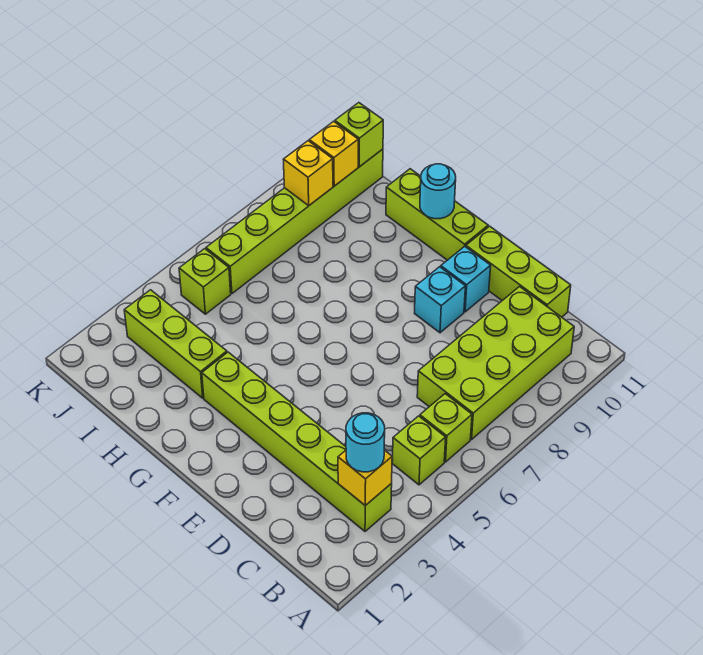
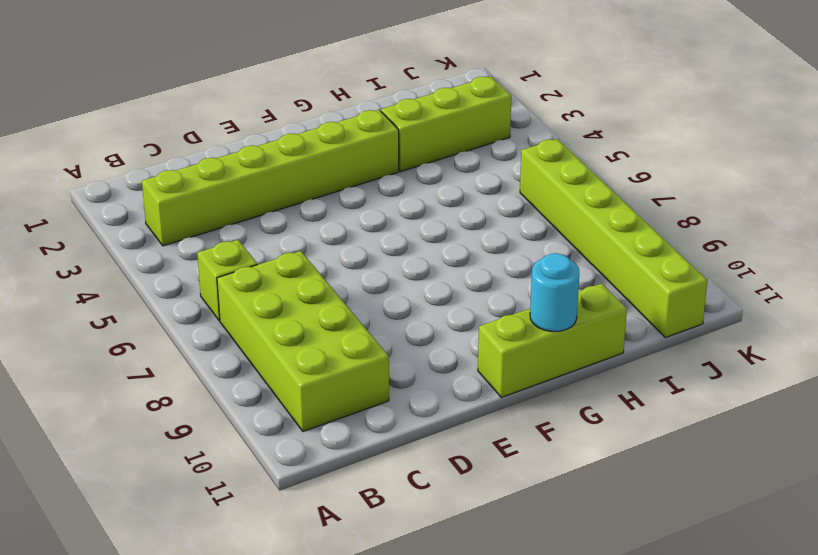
none -> lime 1x1 brick [392,416,446,485]
none -> lime 1x3 brick [466,226,571,317]
none -> cyan 1x1 brick [415,267,465,333]

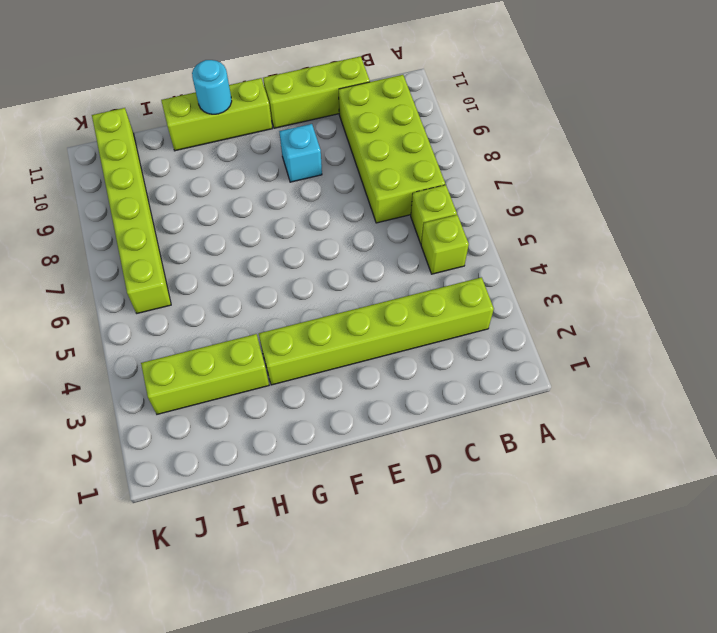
none -> cyan 1x1 brick [441,246,491,312]
none -> lime 1x1 brick [179,249,231,314]
none -> yellow 1x1 brick [338,450,392,506]

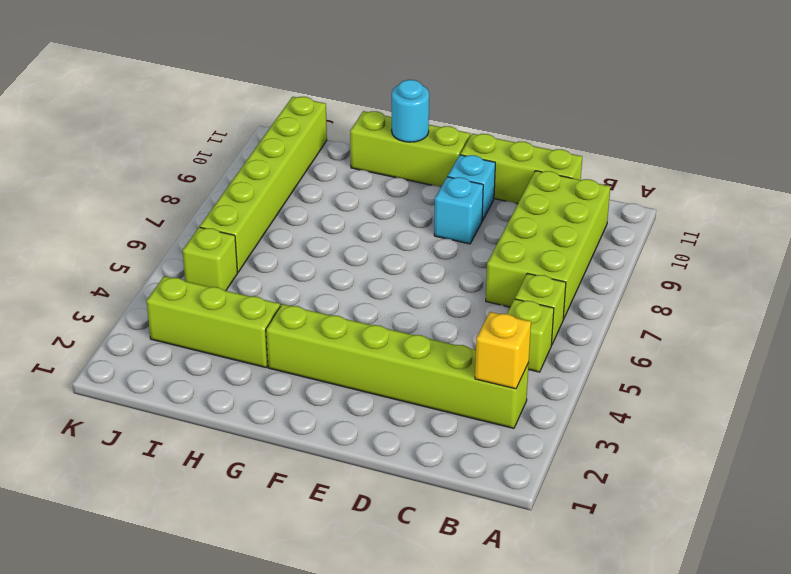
none -> yellow 1x1 brick [283,141,333,205]
none -> yellow 1x1 brick [309,121,358,186]
none -> lime 1x1 brick [335,103,383,167]

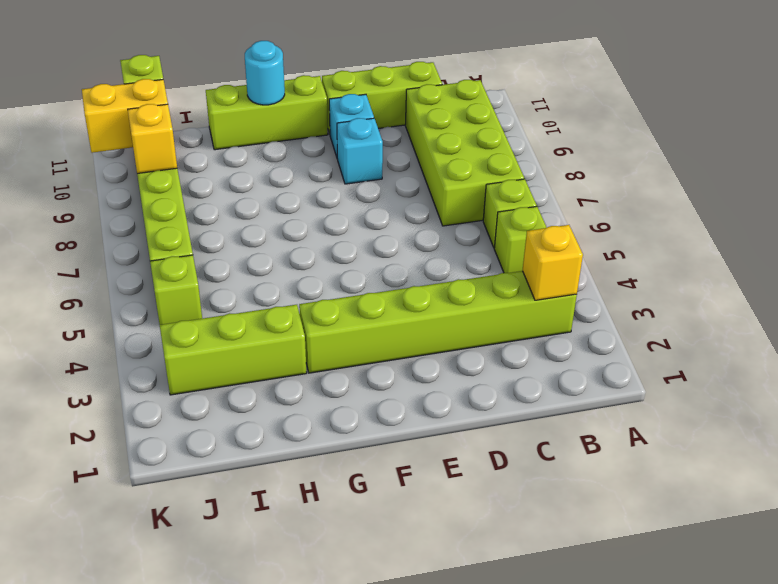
yellow 1x2 brick [82,79,168,153] -> yellow 1x1 brick [309,121,358,186]
none -> cyan 1x1 round brick [346,413,385,472]

